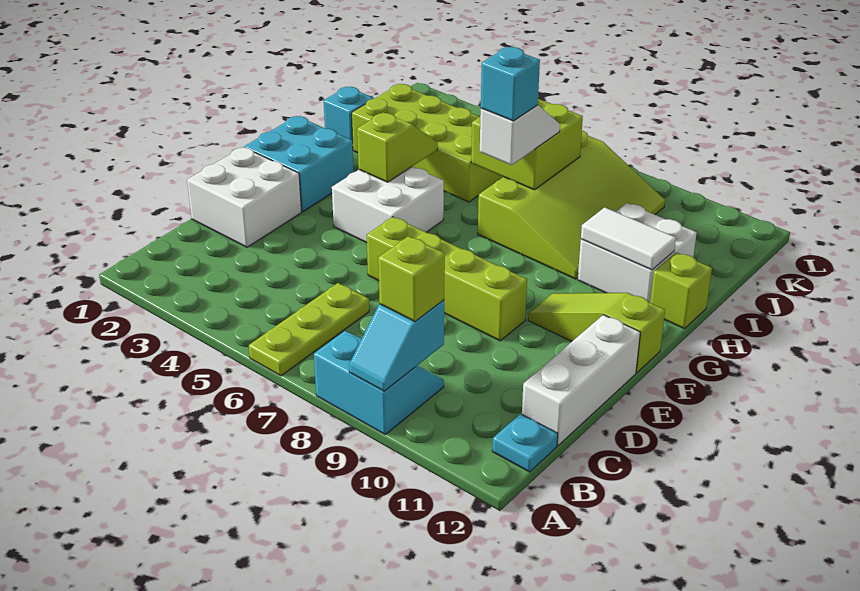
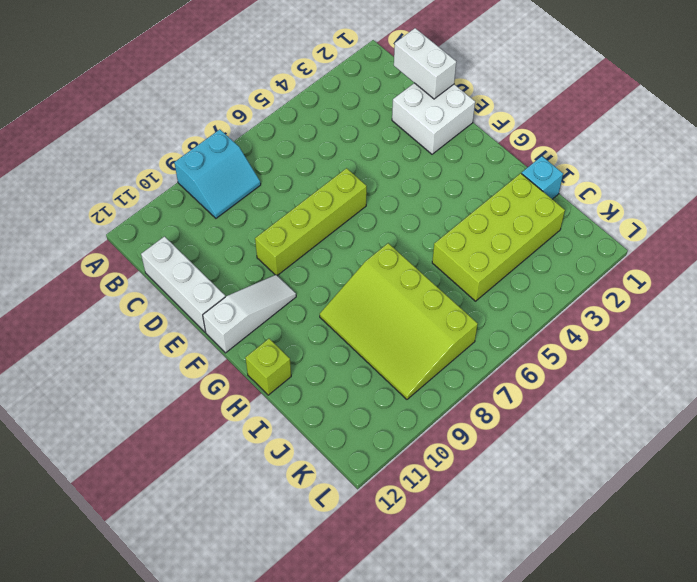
white 1x2 brick [394,28,456,99] -> none
white 1x3 slope [203,275,296,353] -> lime 1x3 slope [528,293,665,373]
none -> lime 1x3 plate [249,283,369,376]
none -> cyan 1x1 plate [492,414,558,472]
none -> cyan 2x2 brick [244,116,354,212]

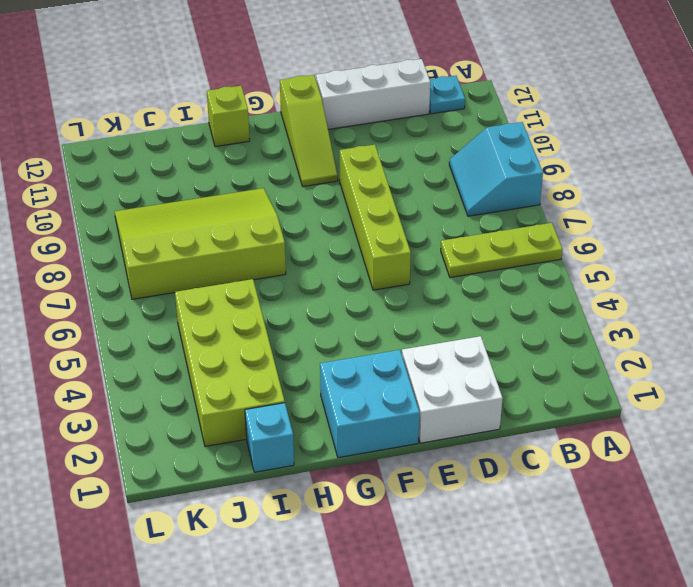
none -> white 2x2 brick [332,167,444,243]
none -> white 2x2 brick [578,203,697,303]
none -> cyan 1x2 slope [349,300,444,391]

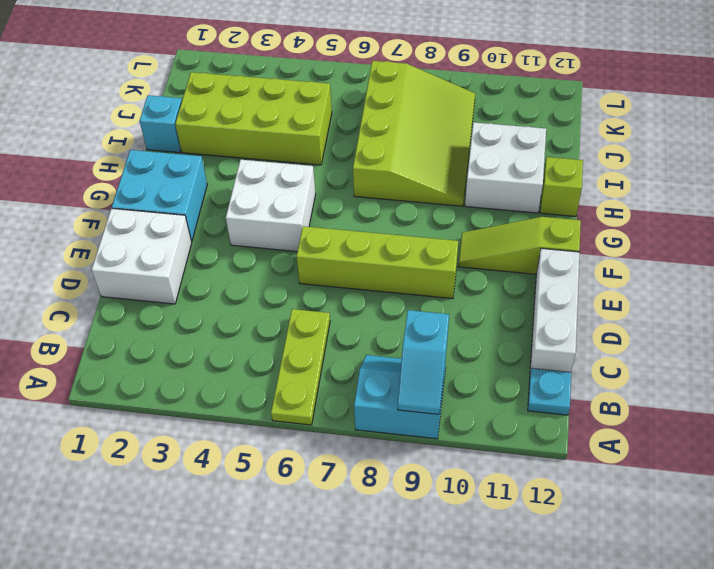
none -> lime 1x2 slope [357,113,438,182]
none -> white 1x2 tile [581,207,676,270]
none -> lime 2x2 brick [471,99,583,190]

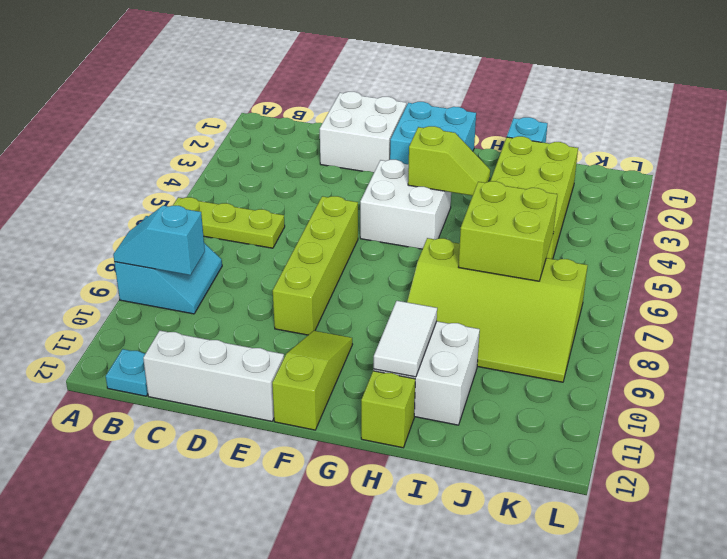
none -> lime 1x1 brick [378,236,445,321]
none -> white 1x2 slope [480,105,560,165]
none -> cyan 1x1 brick [481,47,540,121]

